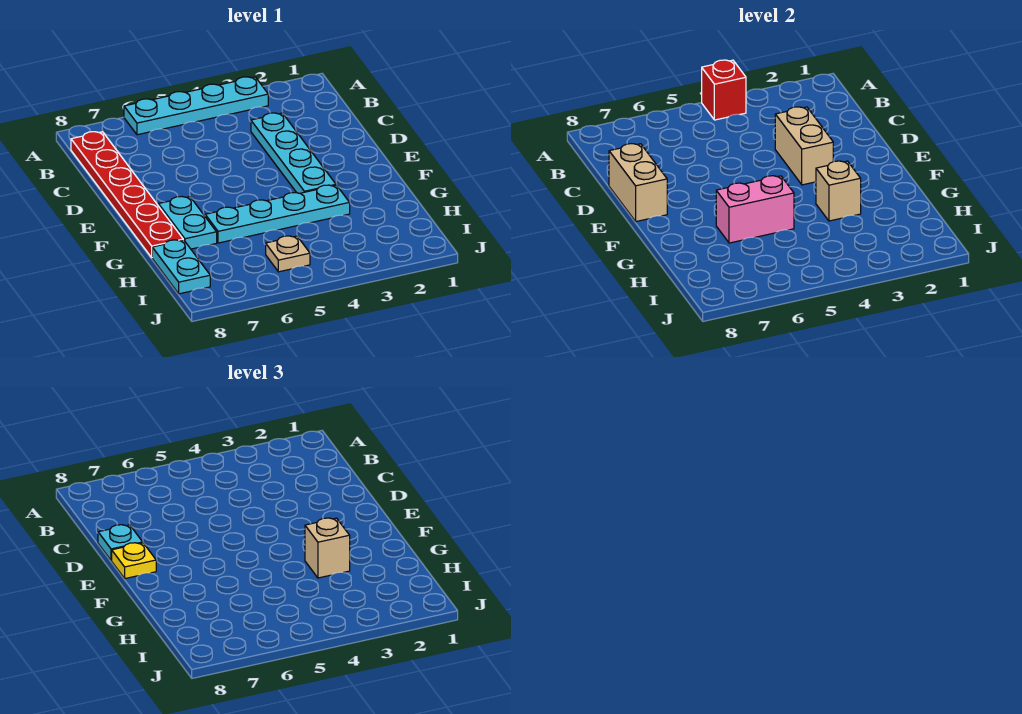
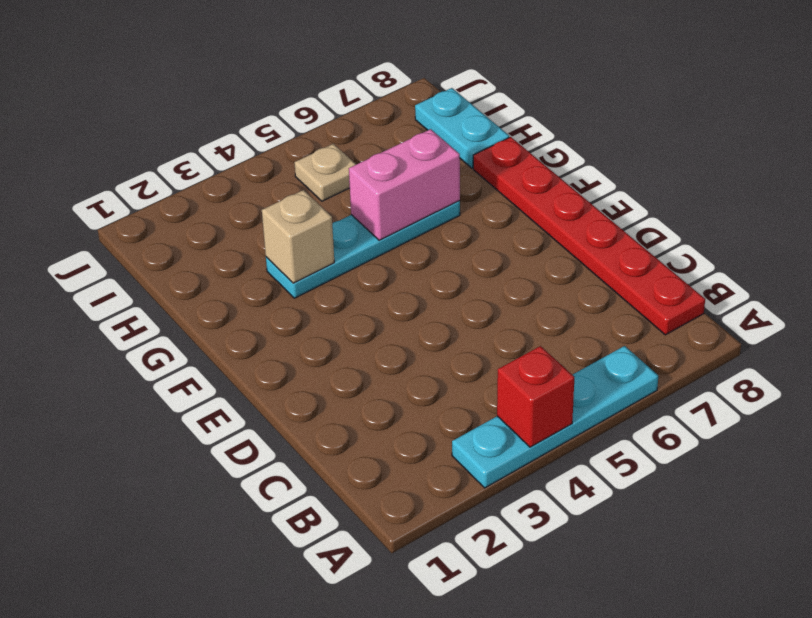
none -> cyan 1x4 plate [251,113,336,193]
none -> cyan 1x2 plate [158,197,217,249]
none -> tan 1x2 brick [775,107,833,185]

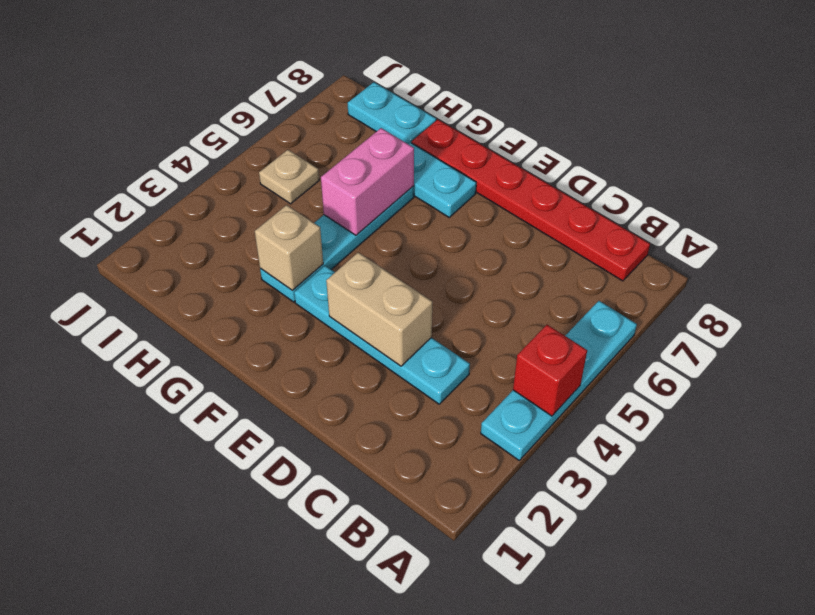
none -> tan 1x2 brick [609,144,667,222]
none -> cyan 1x1 plate [98,525,143,561]
none -> yellow 1x1 plate [112,543,156,579]

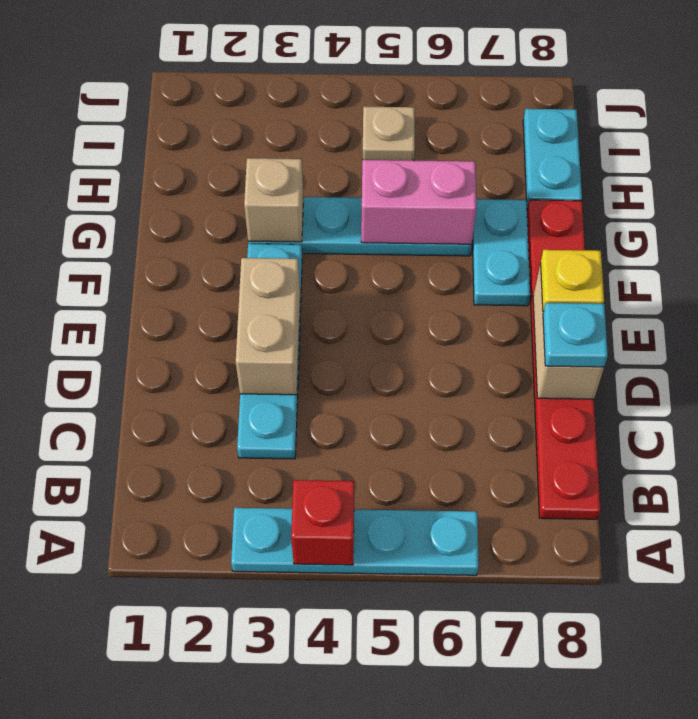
none -> tan 1x1 brick [305,518,350,578]

